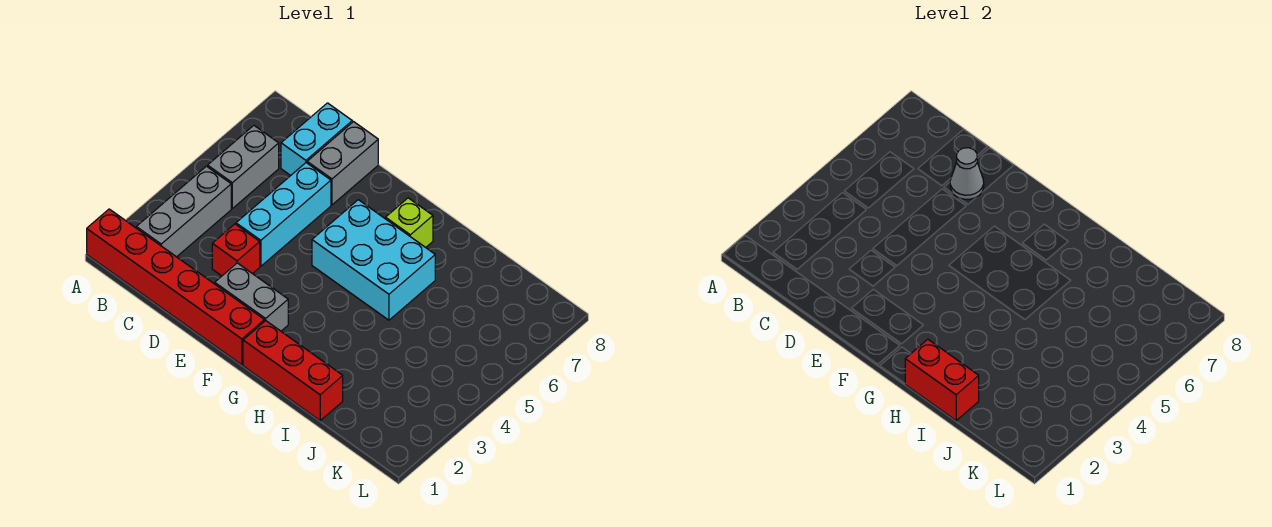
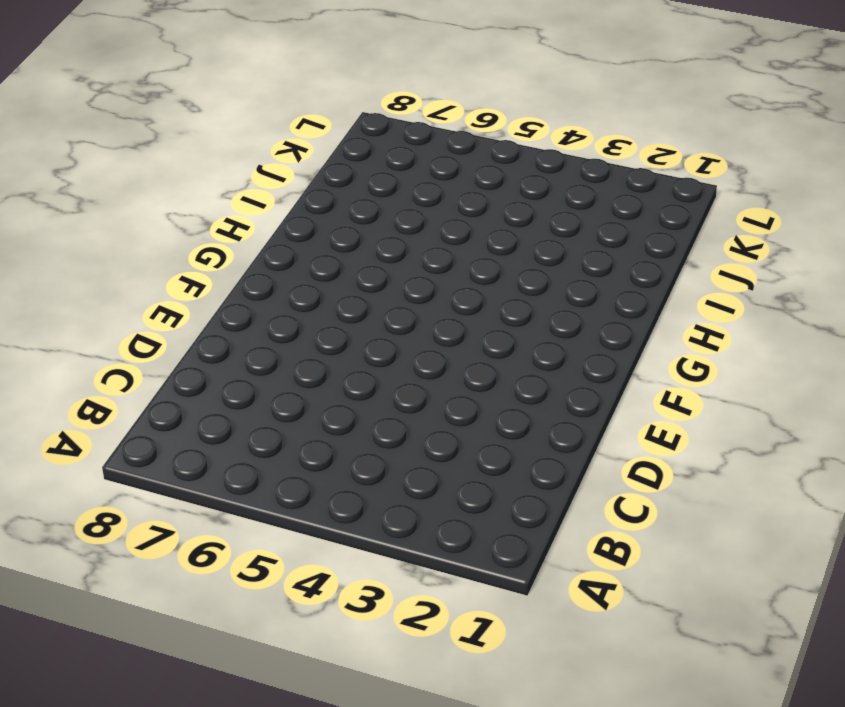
none -> red 1x6 brick [87,209,264,365]
none -> grey 1x3 brick [136,166,231,257]
none -> grey 1x2 brick [208,126,279,208]

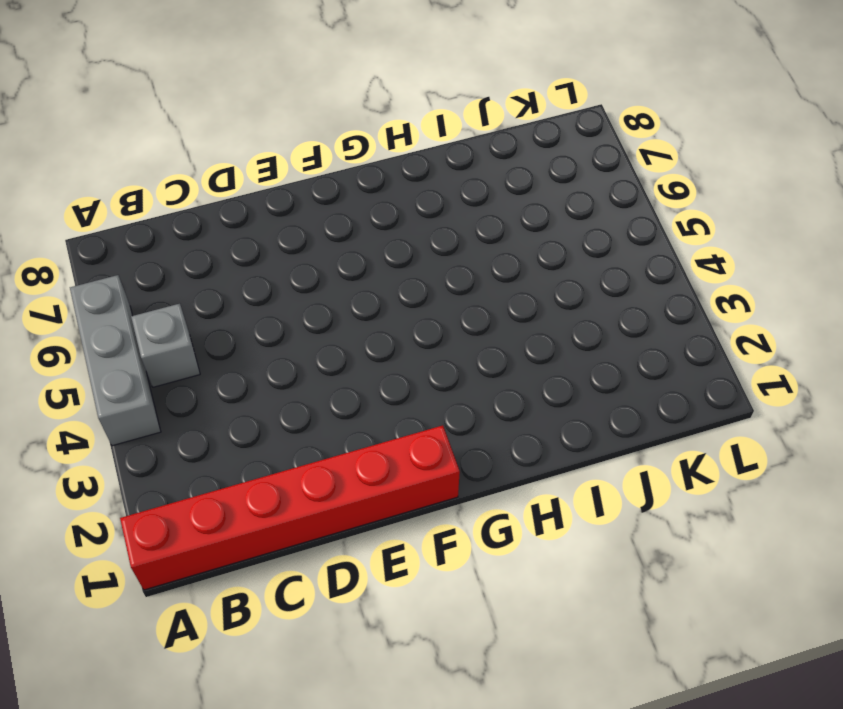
grey 1x3 brick [70,275,161,446] -> grey 1x3 brick moved to [136,166,231,257]
grey 1x1 brick [131,304,200,387] -> grey 1x2 brick [208,126,279,208]
none -> cyan 1x2 brick [281,103,352,176]
none -> red 1x1 brick [212,224,260,276]
none -> cyan 1x3 brick [236,163,331,266]

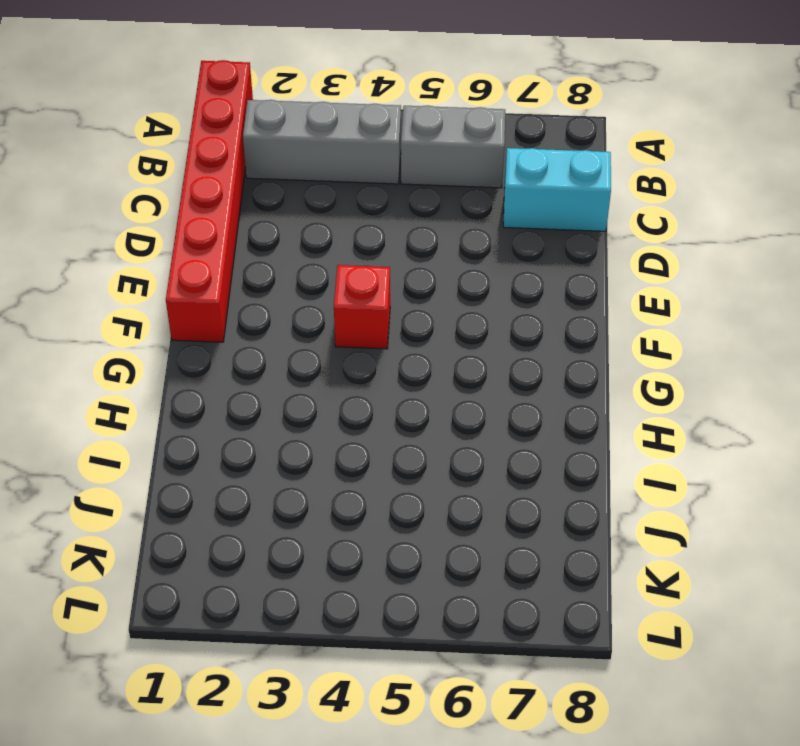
red 1x1 brick [334,265,390,349] -> red 1x1 brick moved to [212,224,260,276]
none -> cyan 1x3 brick [236,163,331,266]
none -> grey 1x2 brick [307,122,378,205]
none -> grey 1x2 brick [215,263,288,331]

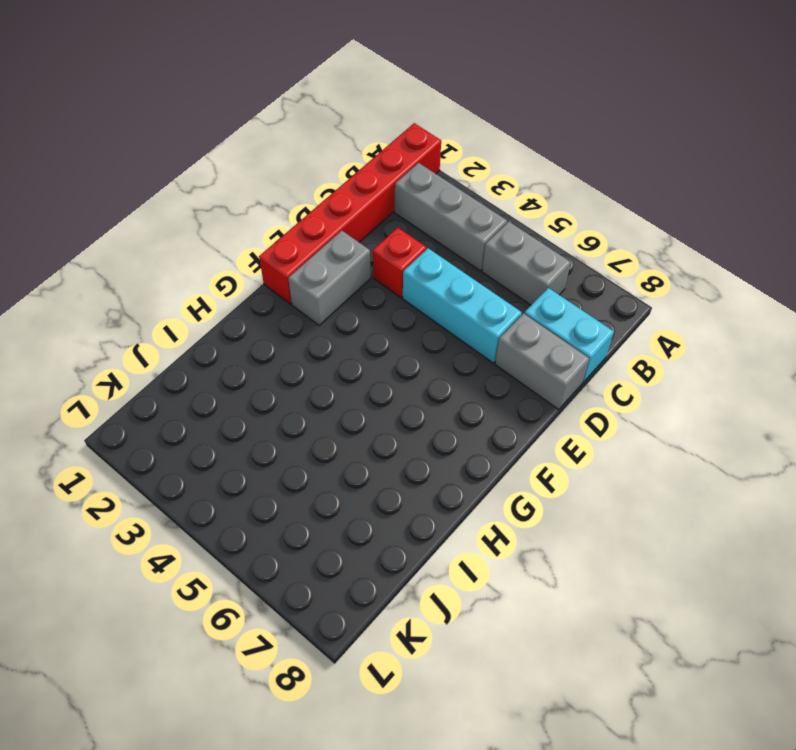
none -> cyan 2x3 brick [312,200,435,320]
none -> red 1x3 brick [243,321,343,421]
none -> lime 1x1 brick [386,198,433,247]

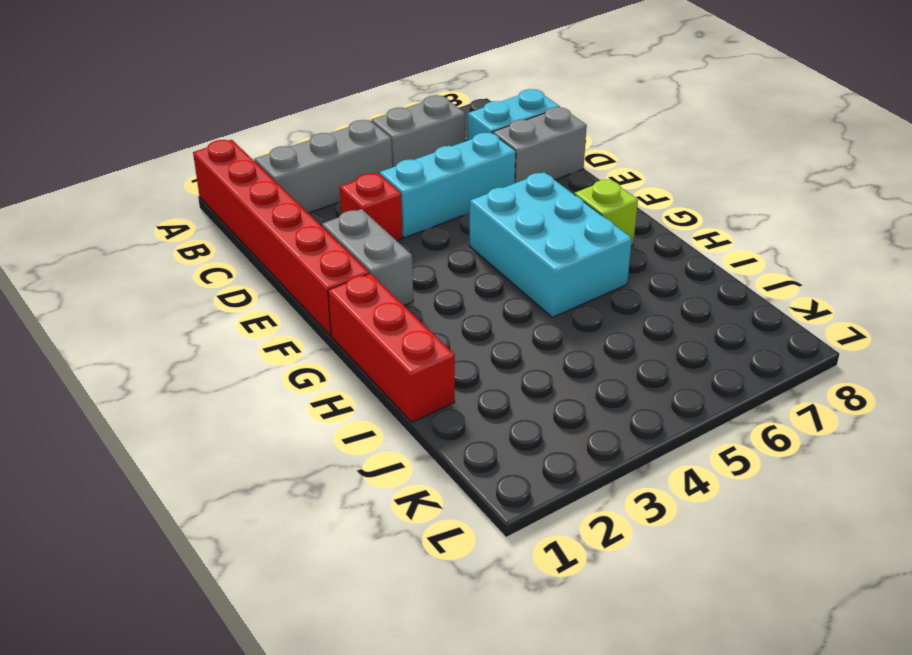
none -> grey 1x1 cone [950,148,984,199]
none -> red 1x2 brick [905,339,979,421]

